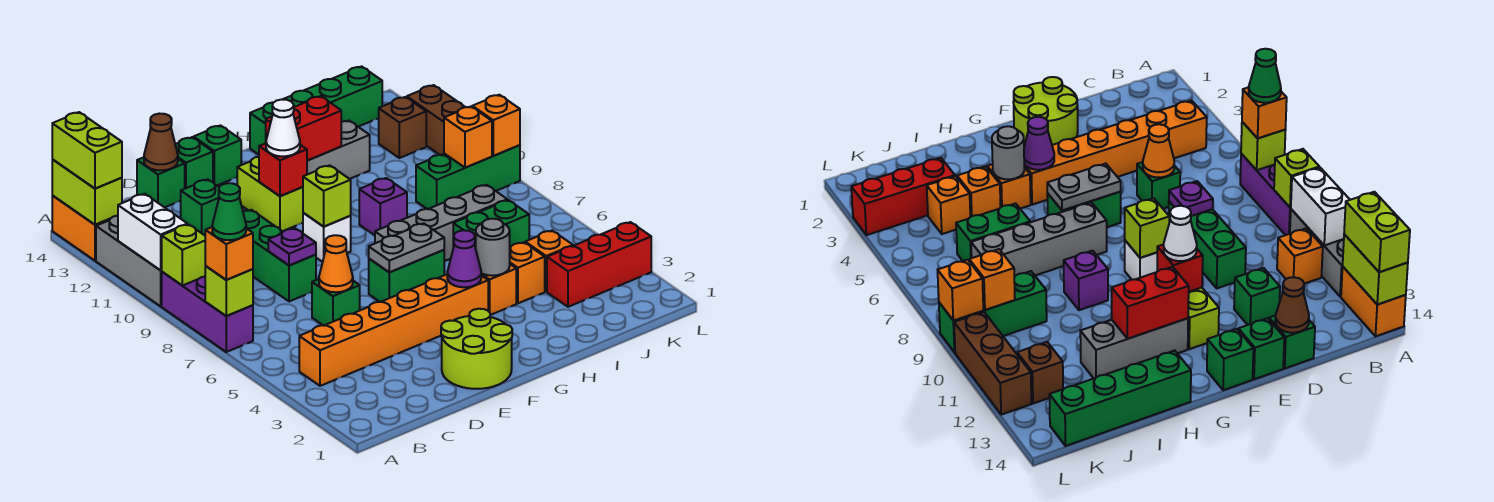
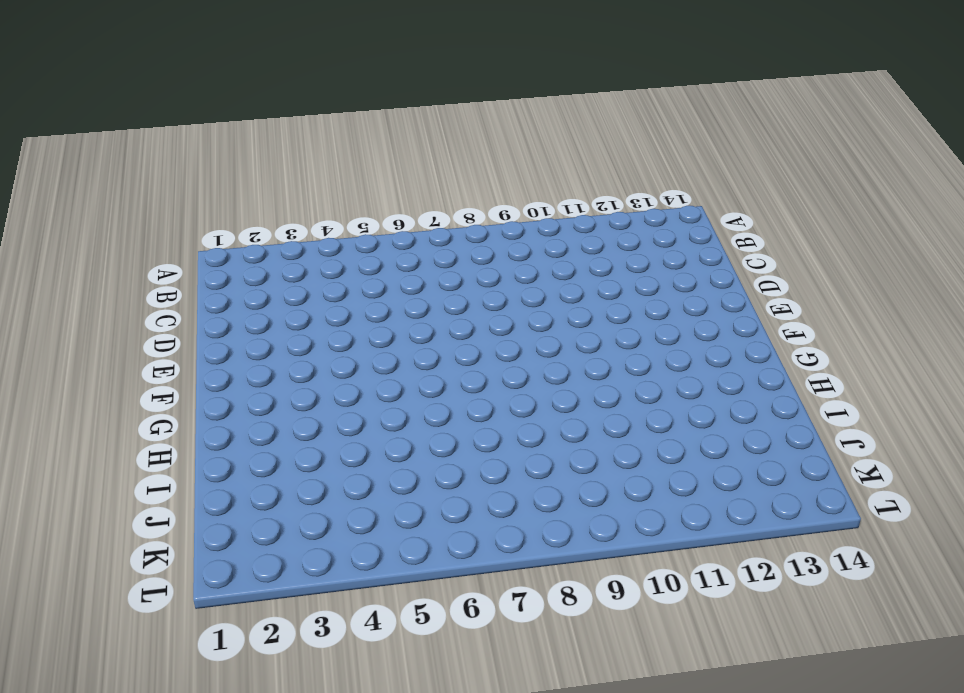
none -> purple 1x3 brick [162,272,253,352]
none -> grey 1x3 brick [96,216,162,306]
none -> orange 1x2 brick [52,196,110,261]
none -> orange 1x6 brick [299,274,488,386]

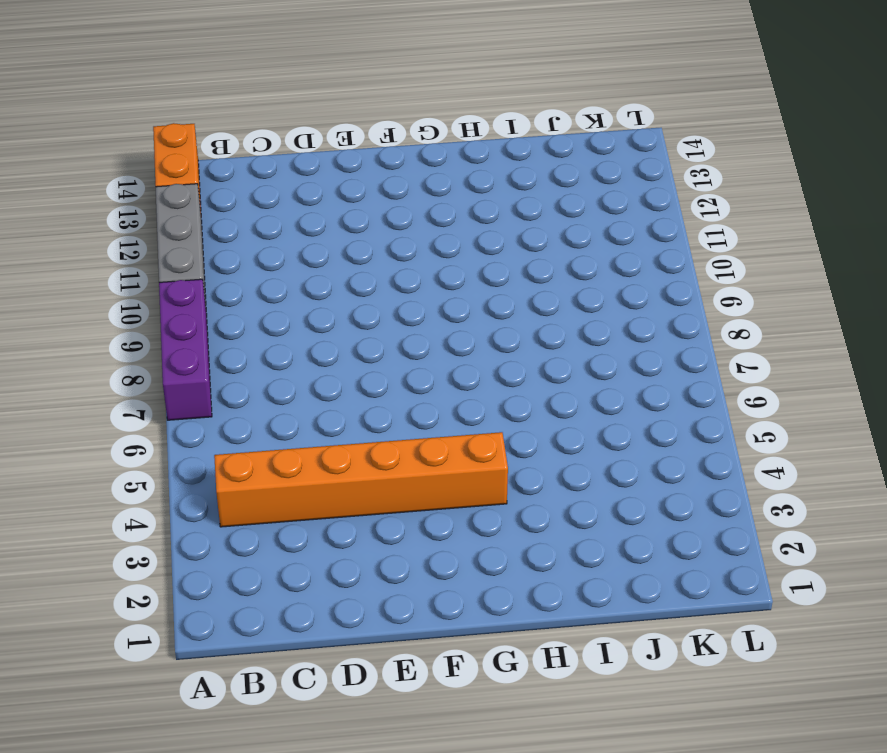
none -> orange 1x1 brick [1277,228,1323,284]
none -> green 1x1 brick [312,279,360,326]
none -> green 1x3 brick [243,210,316,301]
none -> green 1x1 brick [181,179,219,235]

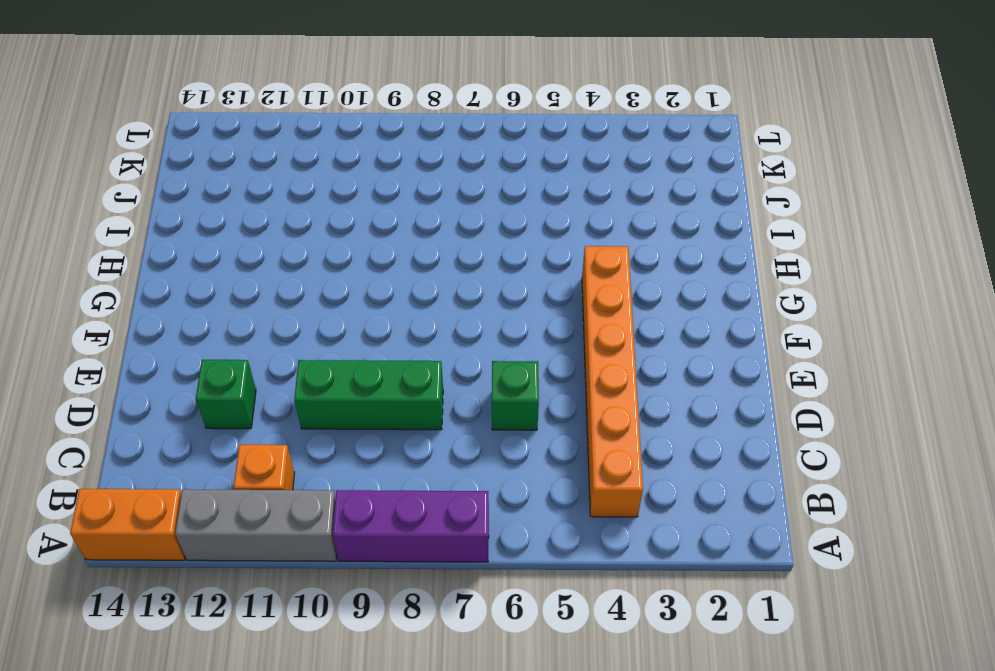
none -> green 1x1 brick [137,157,185,207]
none -> lime 2x2 round brick [441,309,512,389]
none -> green 1x1 brick [175,137,213,189]
none -> green 1x2 brick [369,250,444,302]

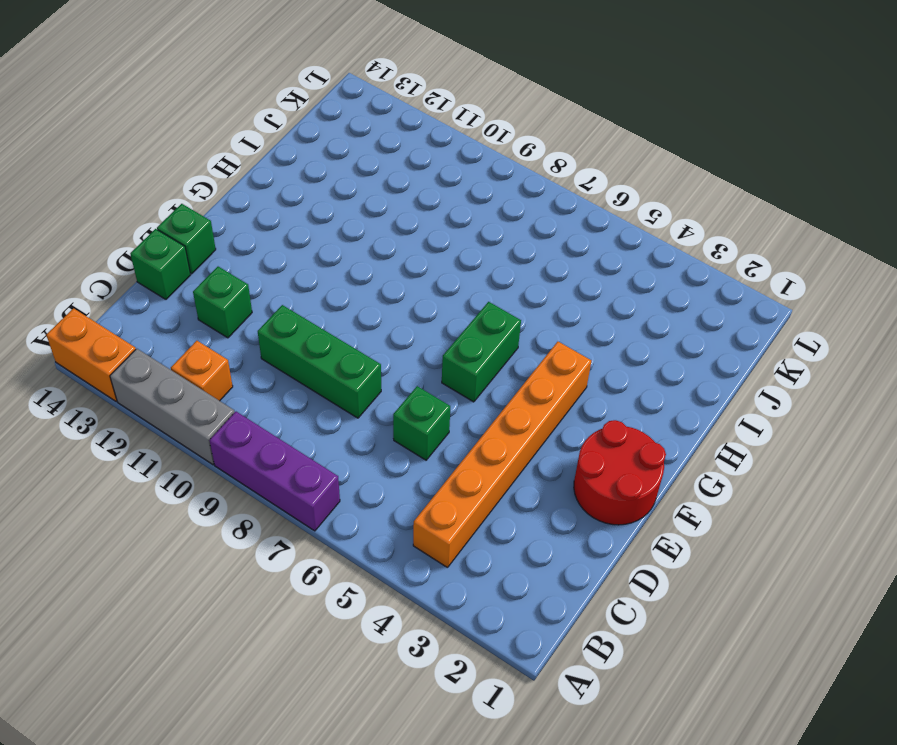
red 2x2 round brick [574,420,666,525] -> lime 2x2 round brick [441,309,512,389]
none -> white 1x1 brick [303,213,351,262]
none -> lime 1x2 brick [237,157,303,231]
none -> green 1x1 brick [194,125,241,185]
none -> grey 1x4 brick [375,185,507,261]

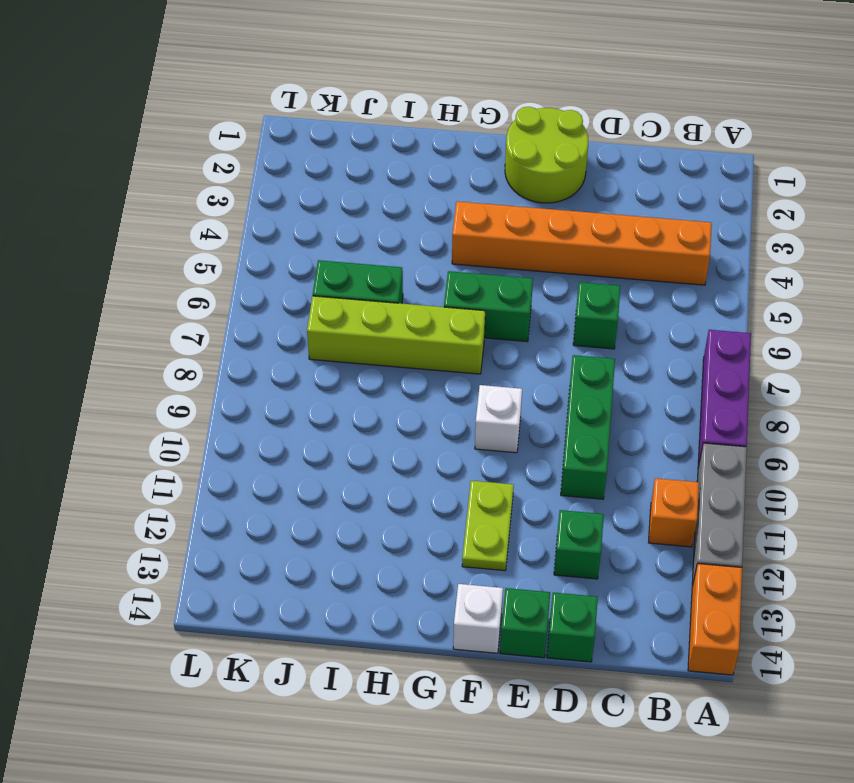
lime 1x2 plate [462,481,514,571] -> lime 1x2 brick [237,157,303,231]
white 1x1 brick [453,584,503,653] -> green 1x1 brick [194,125,241,185]
lime 1x4 brick [307,296,485,374] -> grey 1x4 brick [375,185,507,261]
none -> grey 1x3 brick [307,121,370,179]
none -> orange 1x1 brick [481,264,516,315]
none -> purple 1x1 brick [359,178,407,235]
none -> green 1x4 brick [250,66,382,155]

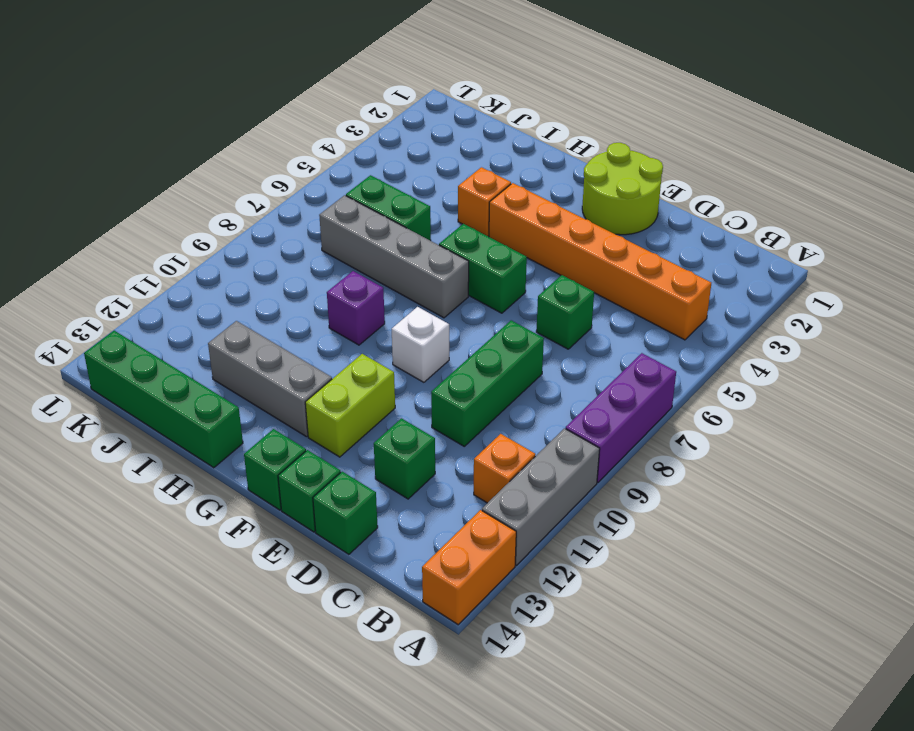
none -> orange 1x1 brick [510,242,545,303]
none -> red 1x3 brick [547,222,651,307]
none -> orange 1x1 brick [525,231,573,292]
none -> green 1x3 brick [416,145,520,209]

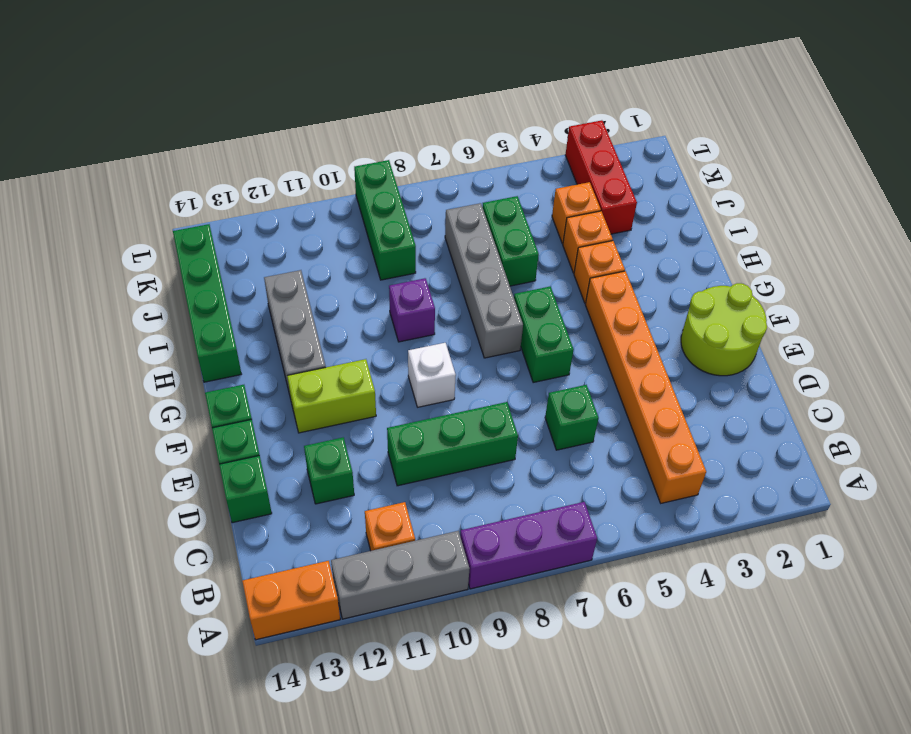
none -> brown 1x1 brick [378,97,426,158]
none -> brown 1x3 brick [407,85,465,155]
none -> lime 1x1 brick [205,266,253,316]
none -> lime 1x1 brick [162,224,205,286]

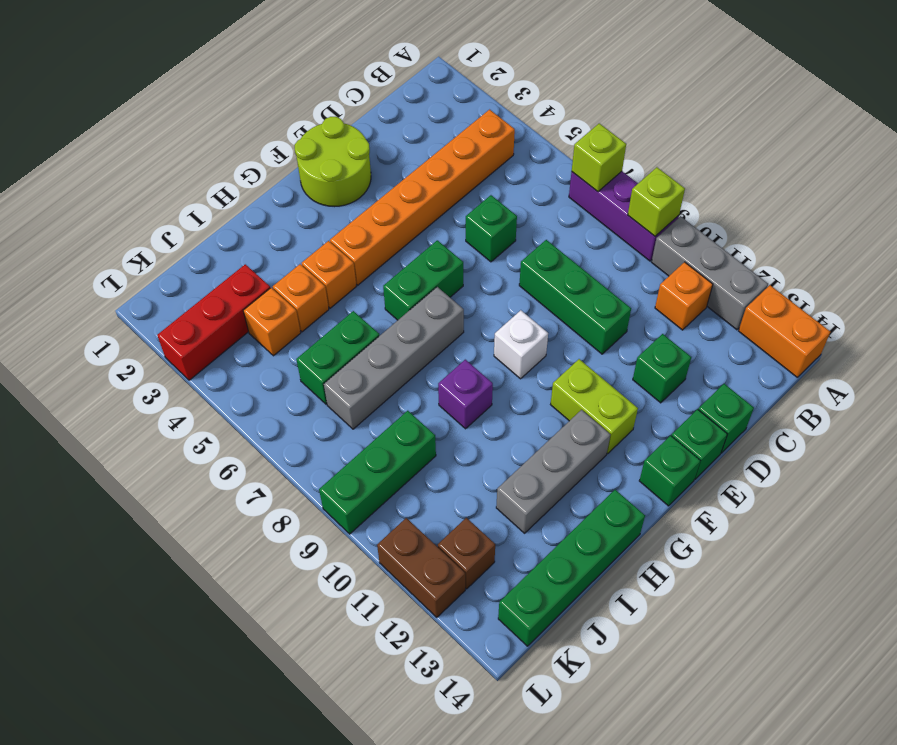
brown 1x2 brick [377,518,465,617] -> brown 1x3 brick [407,85,465,155]
none -> white 1x2 brick [118,194,187,270]
none -> lime 1x2 brick [52,160,122,225]
none -> orange 1x1 cone [319,235,353,292]
none -> purple 1x1 plate [268,228,316,266]

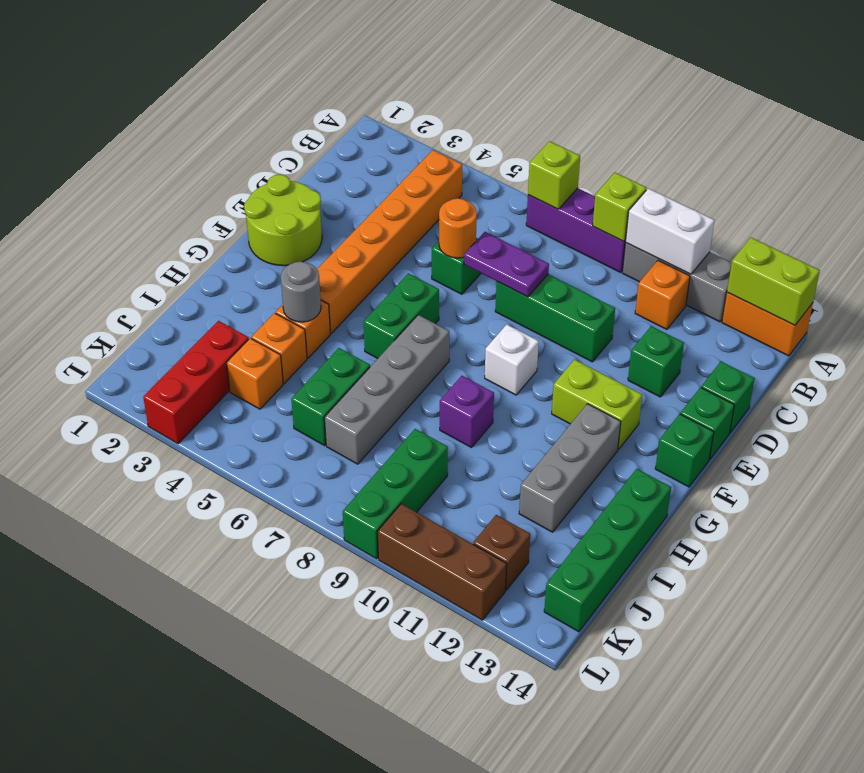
orange 1x1 round brick [439,198,477,258] -> orange 1x1 cone [319,235,353,292]
purple 1x2 plate [464,232,549,297] -> purple 1x1 plate [268,228,316,266]
none -> brown 1x1 cone [144,114,178,170]
none -> grey 1x2 plate [369,223,444,272]
none -> lime 1x1 brick [303,165,351,227]
none -> red 1x1 brick [259,143,307,196]

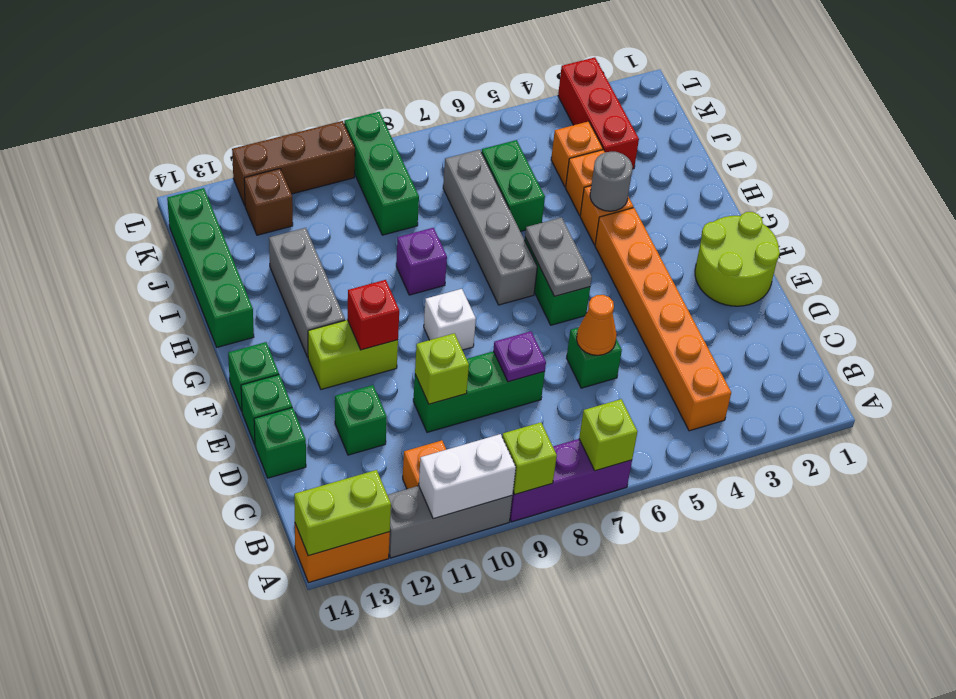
lime 1x1 brick [415,333,469,404] -> lime 1x1 brick moved to [303,165,351,227]
none -> brown 1x1 cone [144,114,178,170]
none -> purple 1x1 cone [447,230,481,287]
none -> red 1x2 brick [266,96,341,161]
none -> orange 1x1 brick [444,107,492,168]

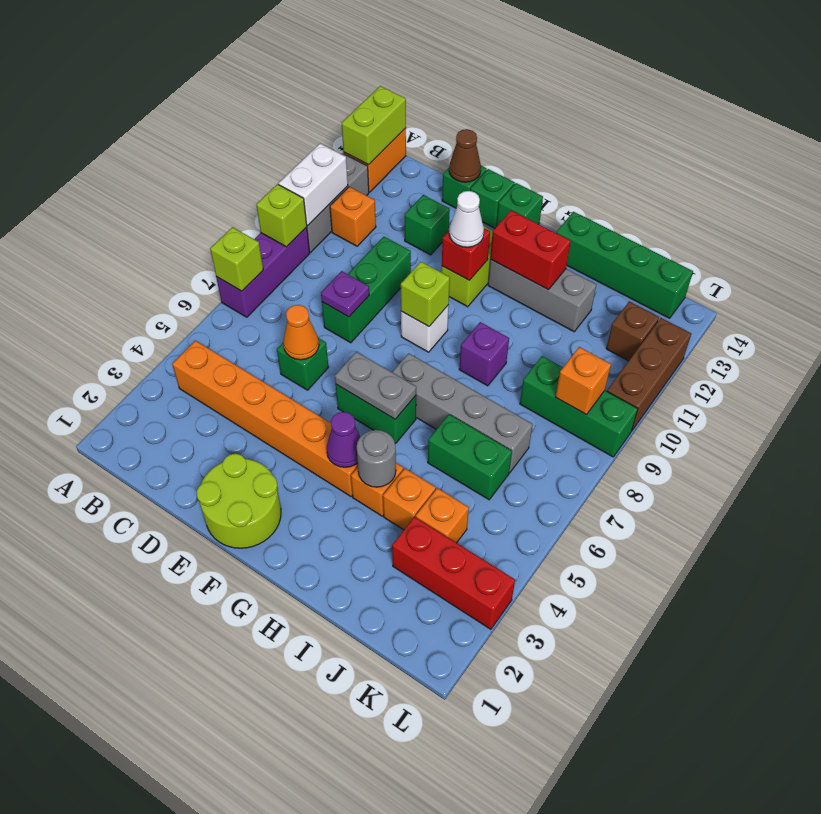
none -> orange 1x1 brick [472,95,520,156]
none -> orange 1x1 brick [205,227,253,280]
none -> lime 1x2 brick [52,112,122,189]
none -> green 1x1 cone [212,183,246,240]

